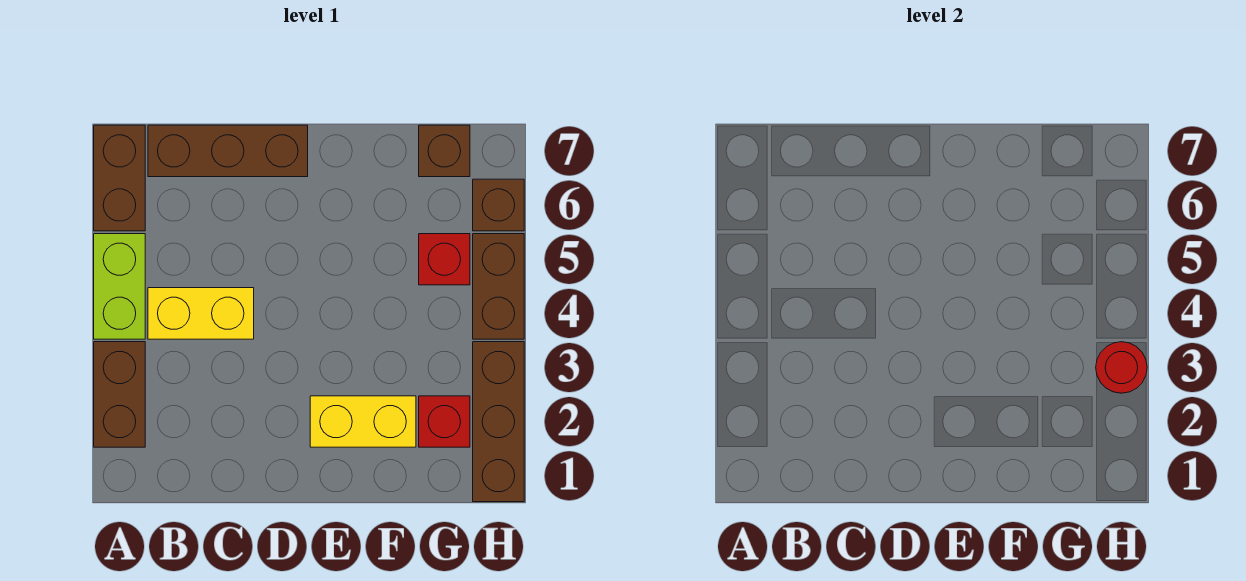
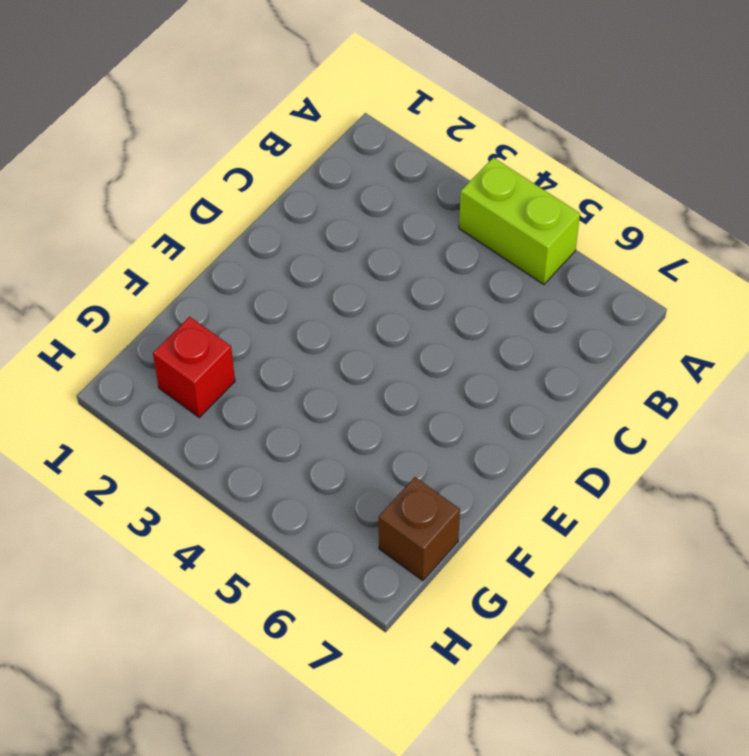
none -> brown 1x2 brick [94,342,145,447]
none -> brown 1x2 brick [94,125,145,231]
none -> yellow 1x2 brick [148,288,254,339]

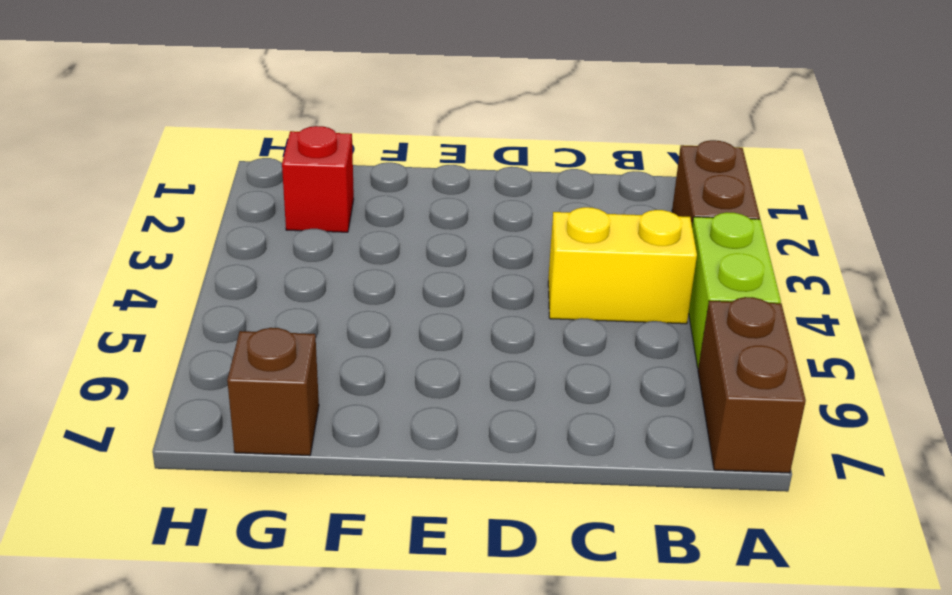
none -> brown 1x3 brick [148,125,308,177]
none -> yellow 1x2 brick [310,396,416,447]
none -> red 1x1 brick [419,234,470,285]

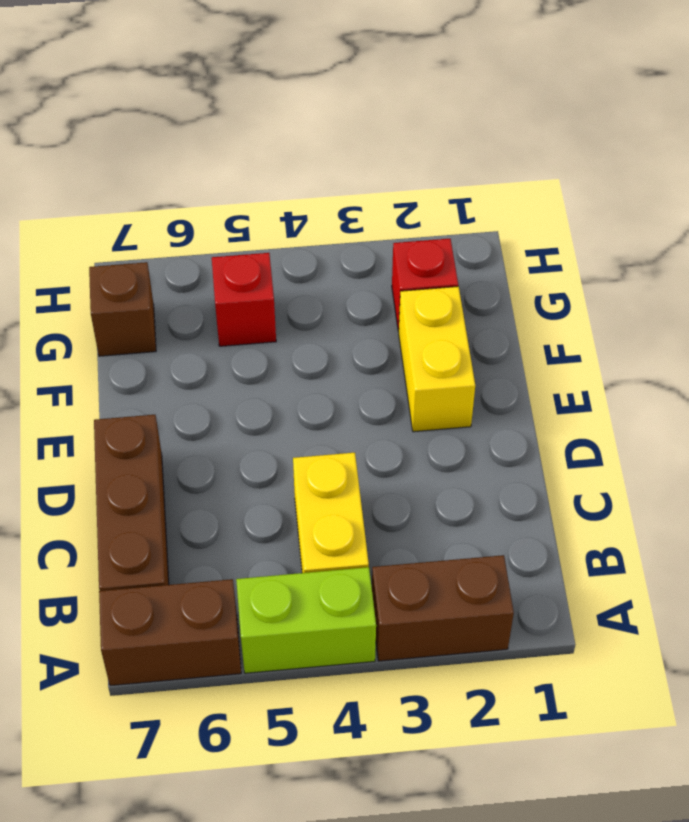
none -> brown 1x3 brick [473,342,524,502]
none -> brown 1x2 brick [473,234,524,339]
none -> brown 1x1 brick [473,179,524,231]

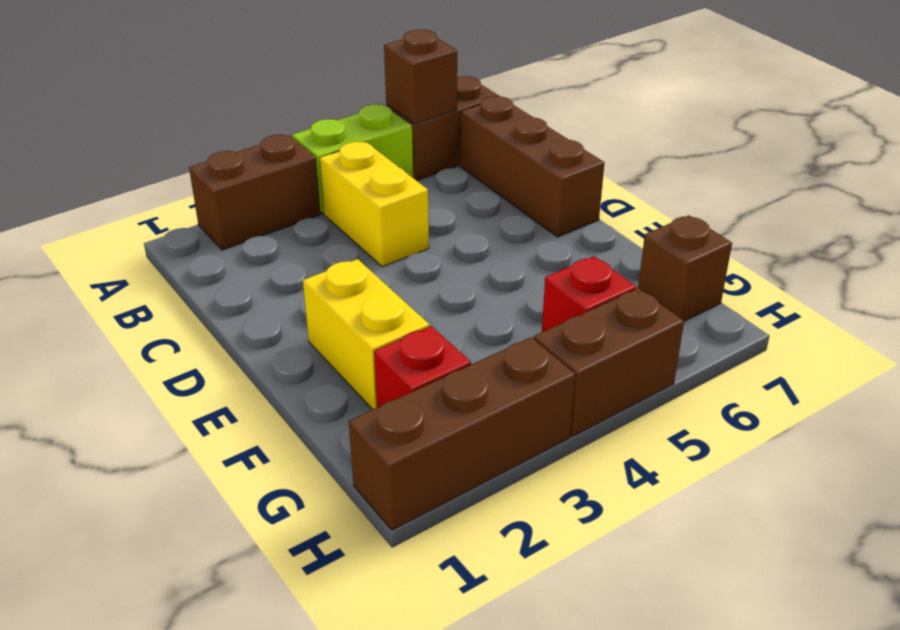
brown 1x1 brick [384,30,457,124] -> brown 1x1 brick moved to [473,179,524,231]
none -> red 1x1 round brick [1096,342,1147,393]

